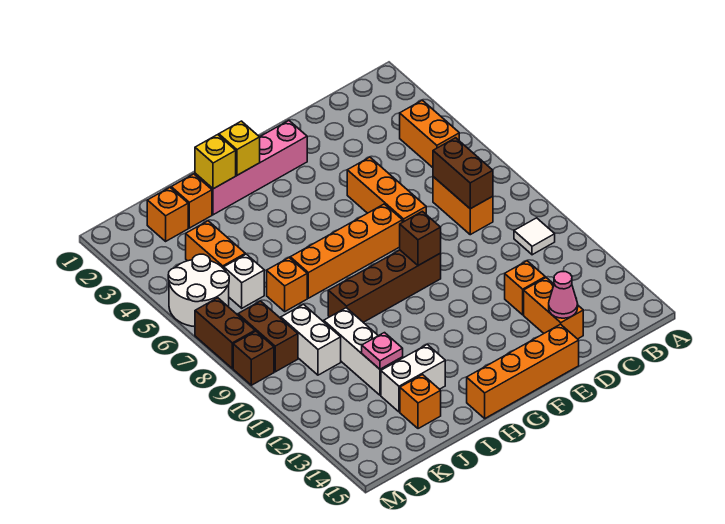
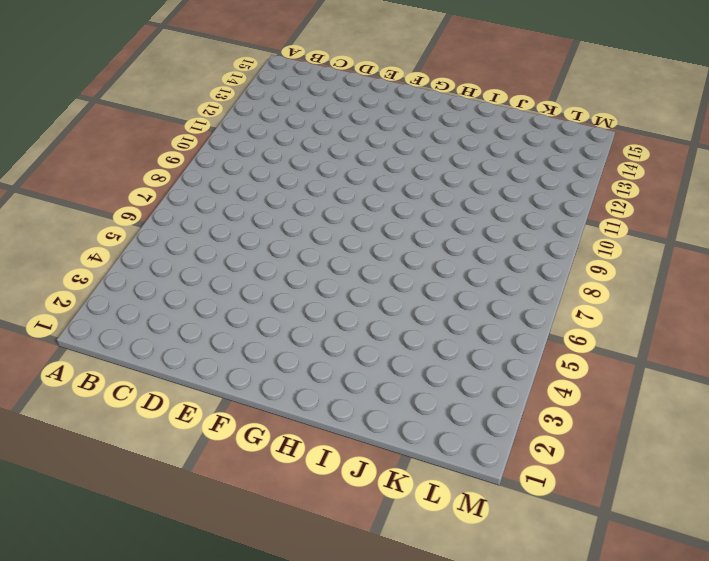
none -> orange 1x2 brick [400,100,459,168]
none -> white 1x1 tile [514,218,555,255]
none -> orange 1x2 brick [433,177,493,235]

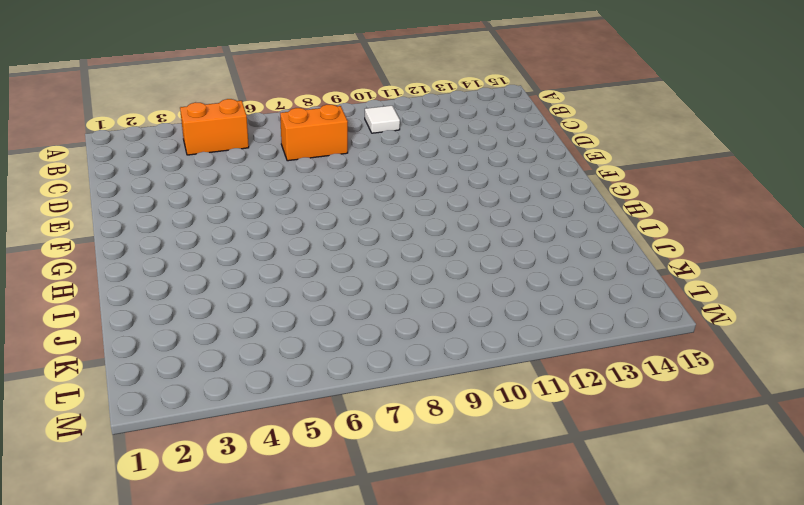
none -> orange 1x1 brick [505,261,545,315]
none -> orange 1x2 brick [524,278,583,339]
none -> orange 1x3 brick [347,157,426,222]

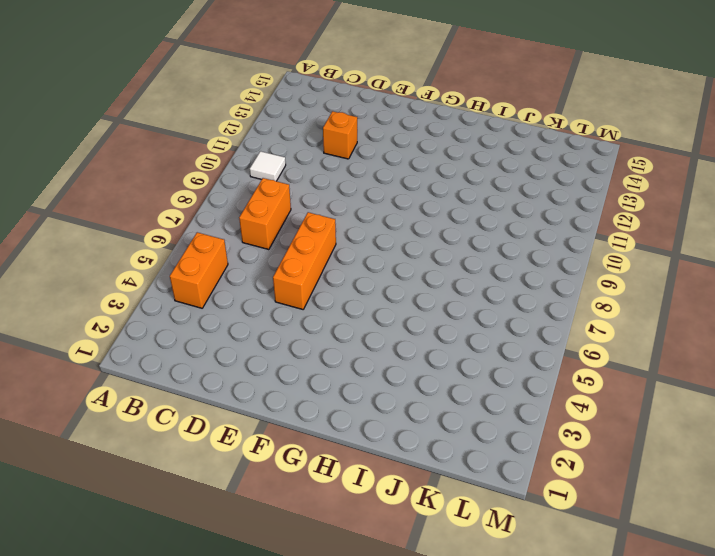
none -> orange 1x2 brick [524,278,583,339]
none -> orange 1x4 brick [467,324,579,418]
none -> pink 1x4 brick [195,121,307,215]

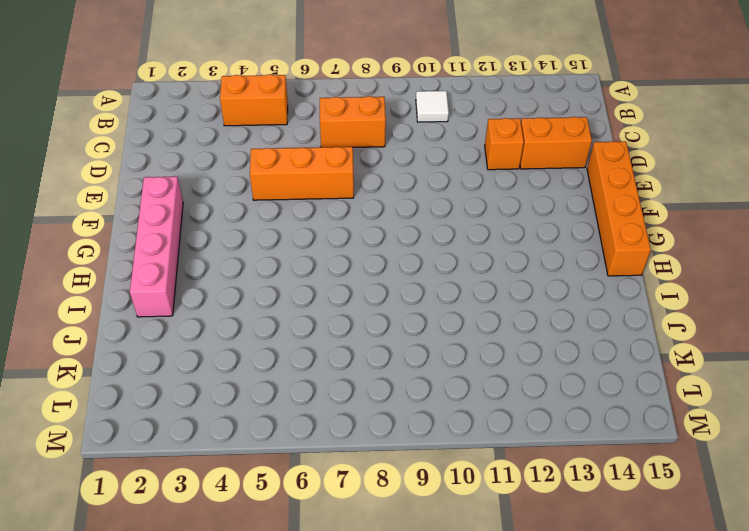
none -> orange 1x4 brick [290,204,402,298]
none -> brown 1x4 brick [328,250,441,322]
none -> white 1x2 brick [381,345,445,412]

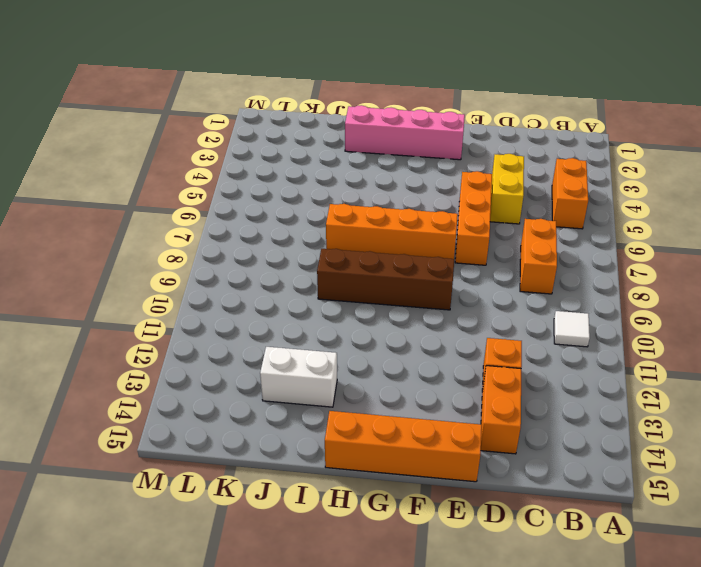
yellow 1x2 brick [490,154,524,224] -> none
none -> orange 1x1 brick [171,174,212,228]
none -> orange 1x1 brick [267,258,307,311]
none -> white 1x3 brick [324,308,403,395]

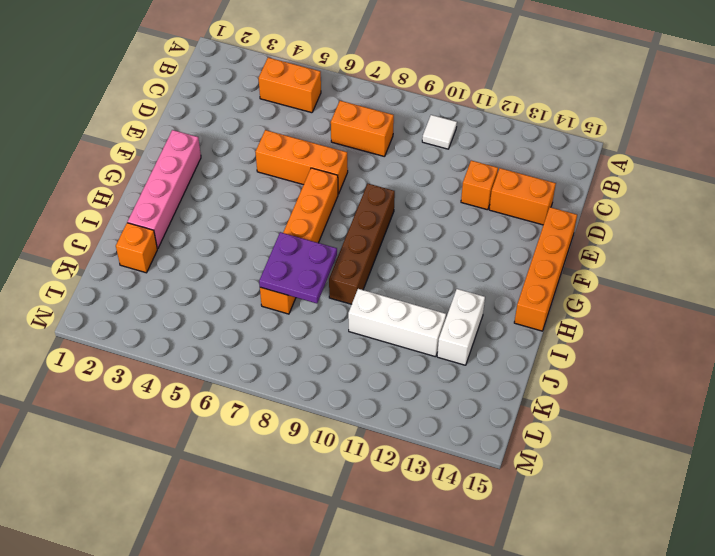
purple 2x2 plate [259,232,337,303] -> none
none -> orange 1x1 brick [400,375,441,429]
none -> orange 1x1 brick [147,188,188,241]
none -> orange 1x2 brick [186,221,245,269]

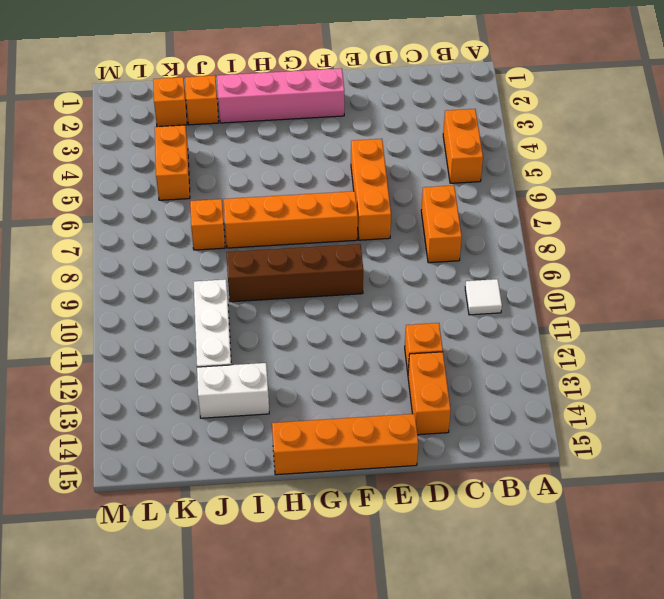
none -> orange 1x1 brick [400,375,441,429]
none -> white 1x1 brick [224,254,264,308]
none -> white 1x2 brick [281,304,341,375]

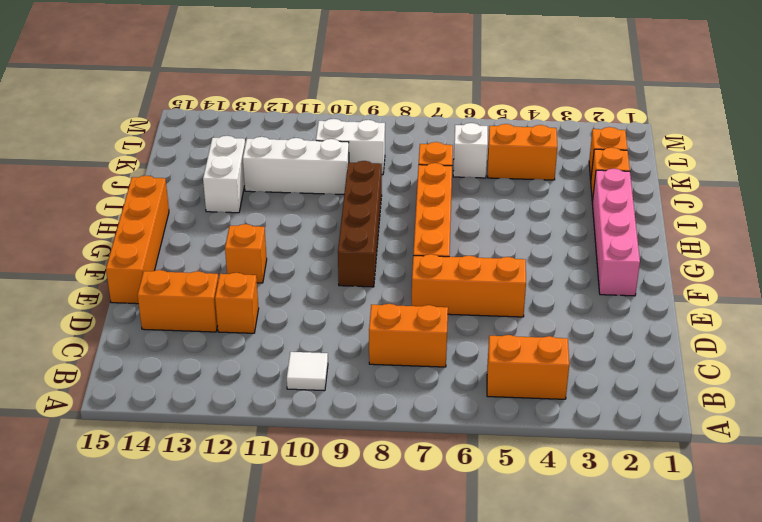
orange 1x1 brick [225,224,267,283] -> orange 1x1 brick moved to [400,375,441,429]
none -> white 2x2 round brick [168,254,229,327]
none -> brown 1x2 brick [238,301,298,372]
none -> brown 1x2 brick [195,298,255,368]

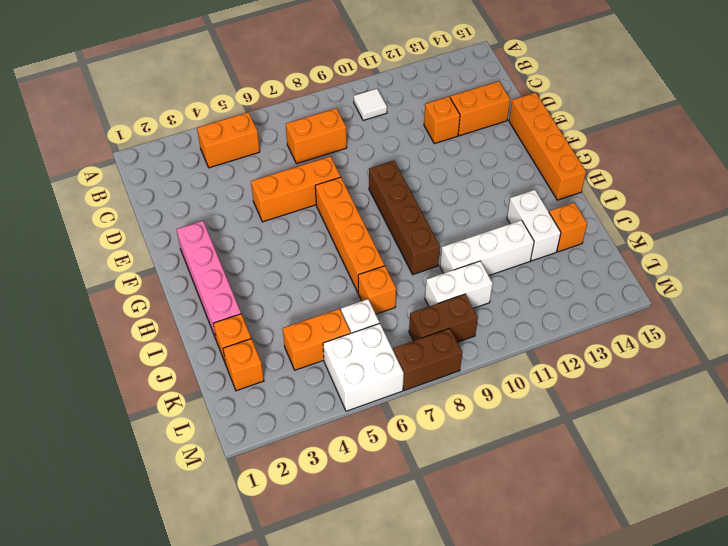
white 2x2 brick [323,323,404,411] -> white 2x2 round brick [168,254,229,327]
none -> brown 1x1 brick [233,331,274,385]
none -> brown 1x2 brick [433,138,493,209]
none -> pink 1x1 cone [549,272,578,318]

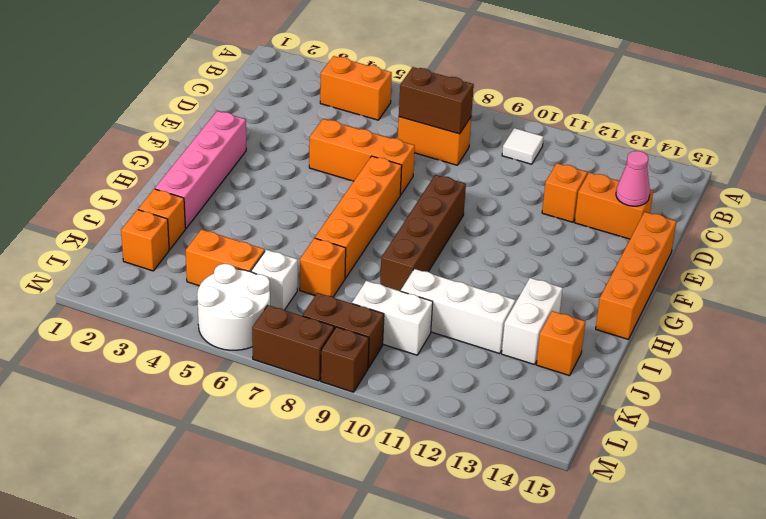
none -> brown 1x1 brick [400,211,441,266]
none -> yellow 1x1 brick [219,121,260,175]
none -> yellow 1x1 brick [195,135,236,189]

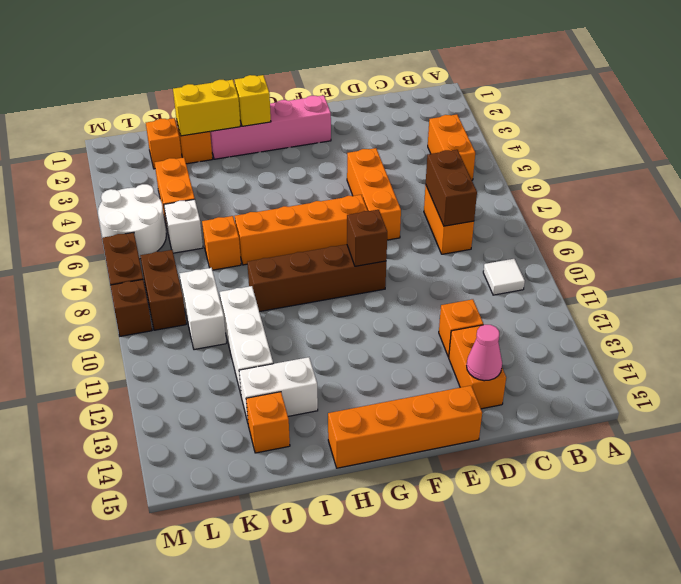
yellow 1x2 brick [173,80,240,136] -> yellow 1x1 brick [195,135,236,189]
none -> pink 1x1 plate [362,333,403,369]

